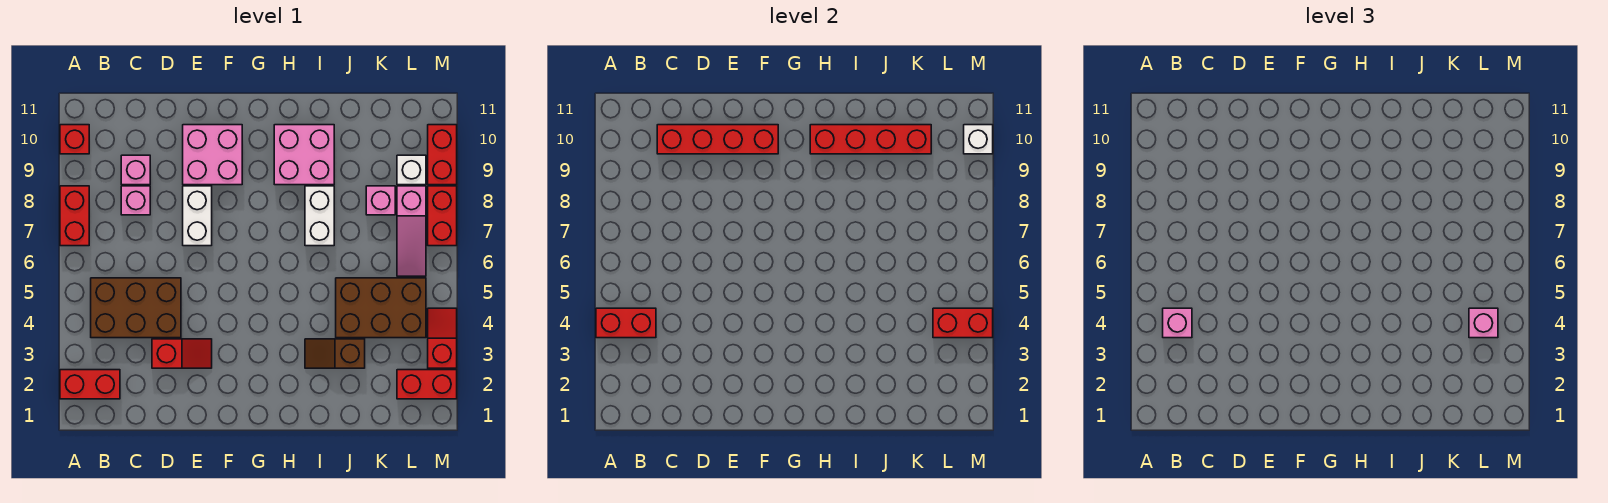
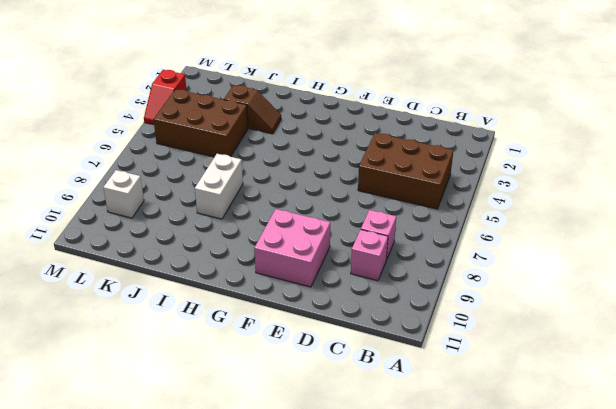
none -> red 1x2 brick [60,370,120,399]
none -> red 1x2 brick [60,186,89,246]
none -> red 1x1 brick [60,125,89,154]

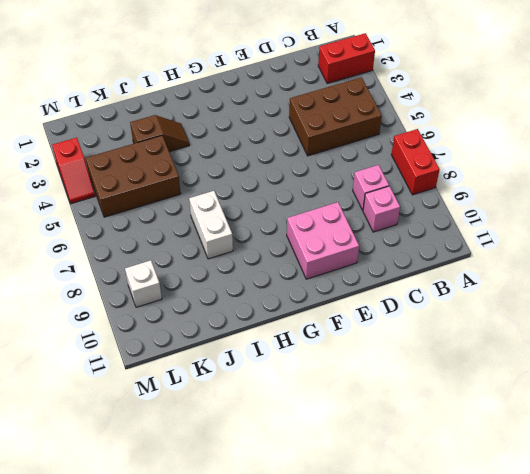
none -> red 1x1 brick [60,125,89,154]
none -> red 1x2 slope [152,339,212,368]
none -> white 1x2 brick [183,186,212,246]

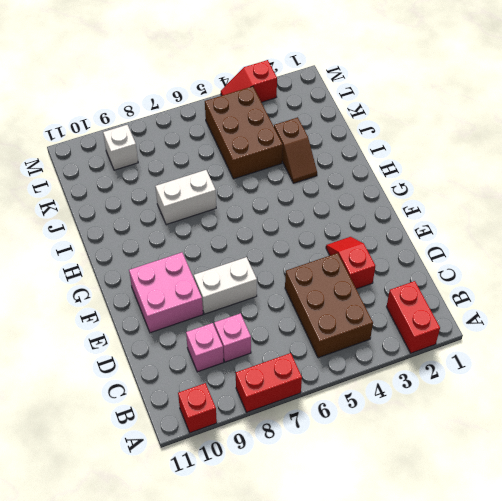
none -> pink 2x2 brick [274,125,334,185]
none -> pink 1x1 brick [366,186,395,215]
none -> red 1x2 brick [397,370,457,399]

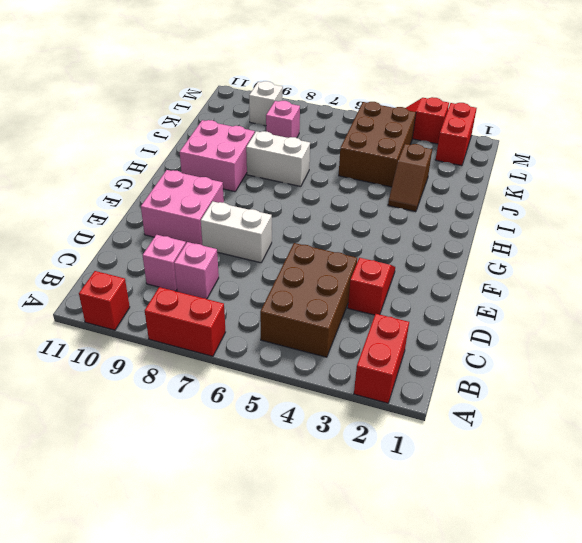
none -> pink 1x3 slope [397,186,426,276]
none -> red 1x2 brick [428,186,457,246]
none -> red 1x2 brick [428,125,457,185]

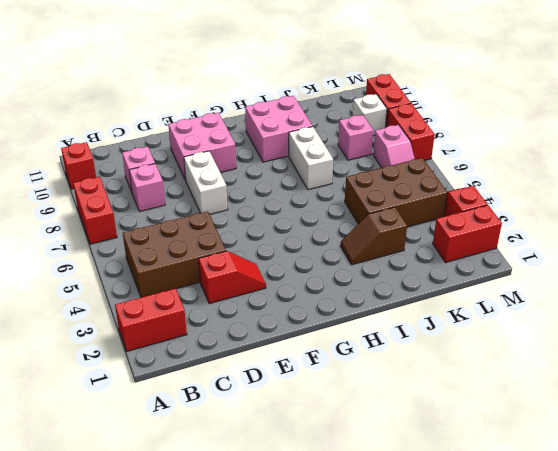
pink 1x2 slope [373,125,415,168] -> pink 1x3 slope [397,186,426,276]
none -> red 1x2 brick [596,308,656,338]
none -> red 1x4 brick [657,125,778,154]
none -> red 1x4 brick [810,125,931,154]

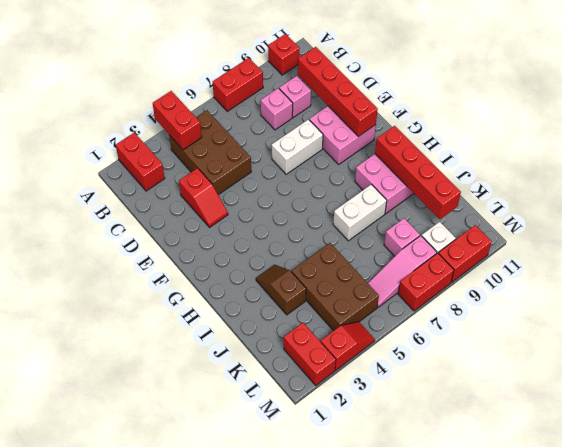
none -> red 1x2 brick [933,308,993,338]
none -> white 1x1 brick [964,125,993,154]
none -> pink 1x1 brick [1163,308,1192,338]

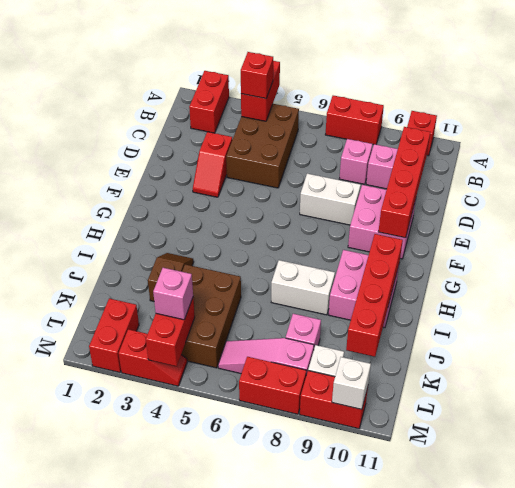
red 1x1 brick [241,52,273,98] -> pink 1x1 brick [1163,308,1192,338]

